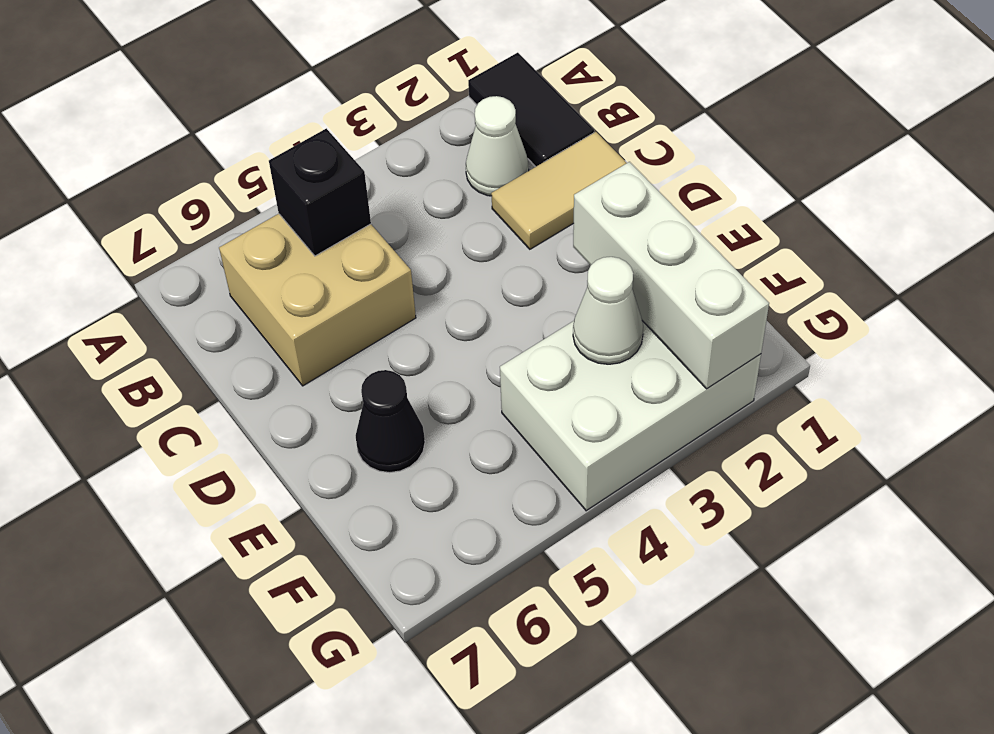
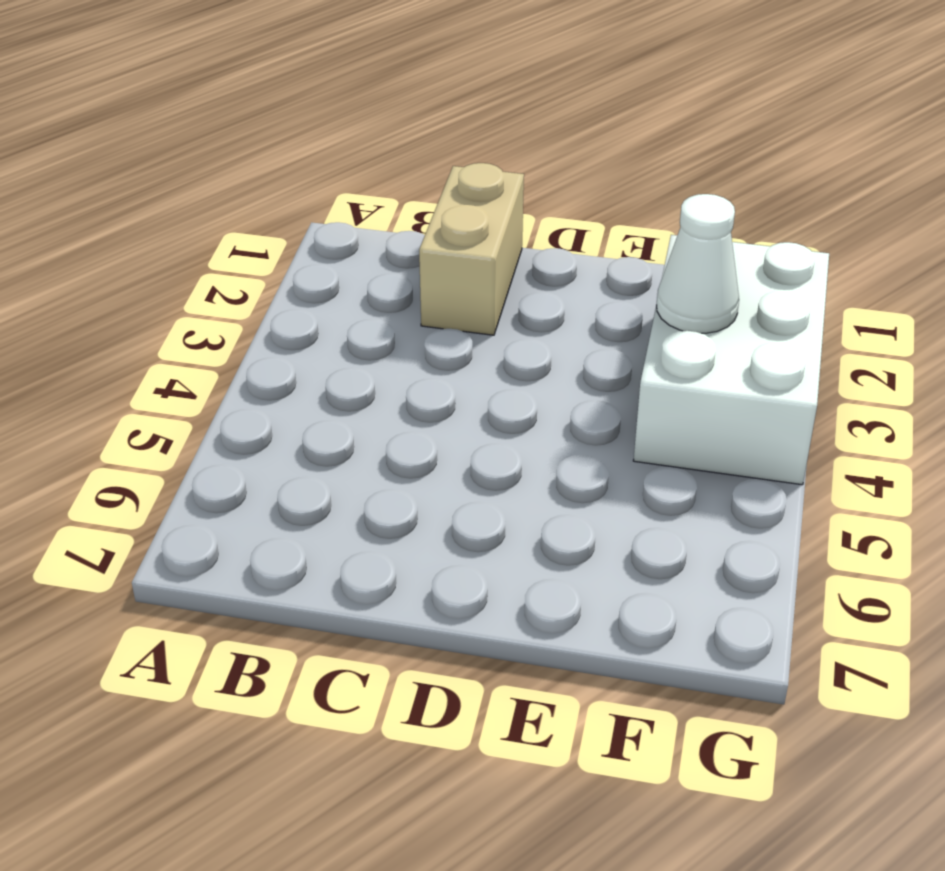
tan 1x2 brick [419,163,524,335] -> tan 1x2 tile [491,132,626,249]
none -> black 1x2 tile [468,53,594,167]
none -> white 1x1 cone [466,96,529,196]

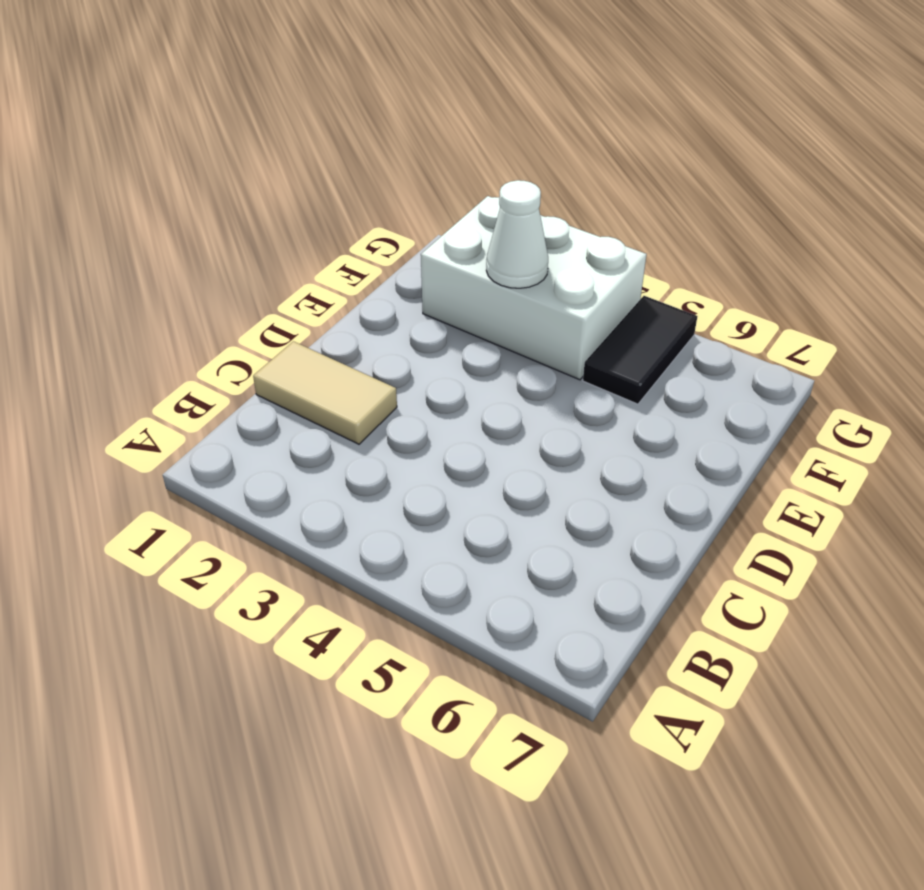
black 1x2 tile [583,296,697,404] -> black 1x2 tile moved to [468,53,594,167]
none -> white 1x1 cone [466,96,529,196]
none -> tan 2x2 brick [219,214,416,386]

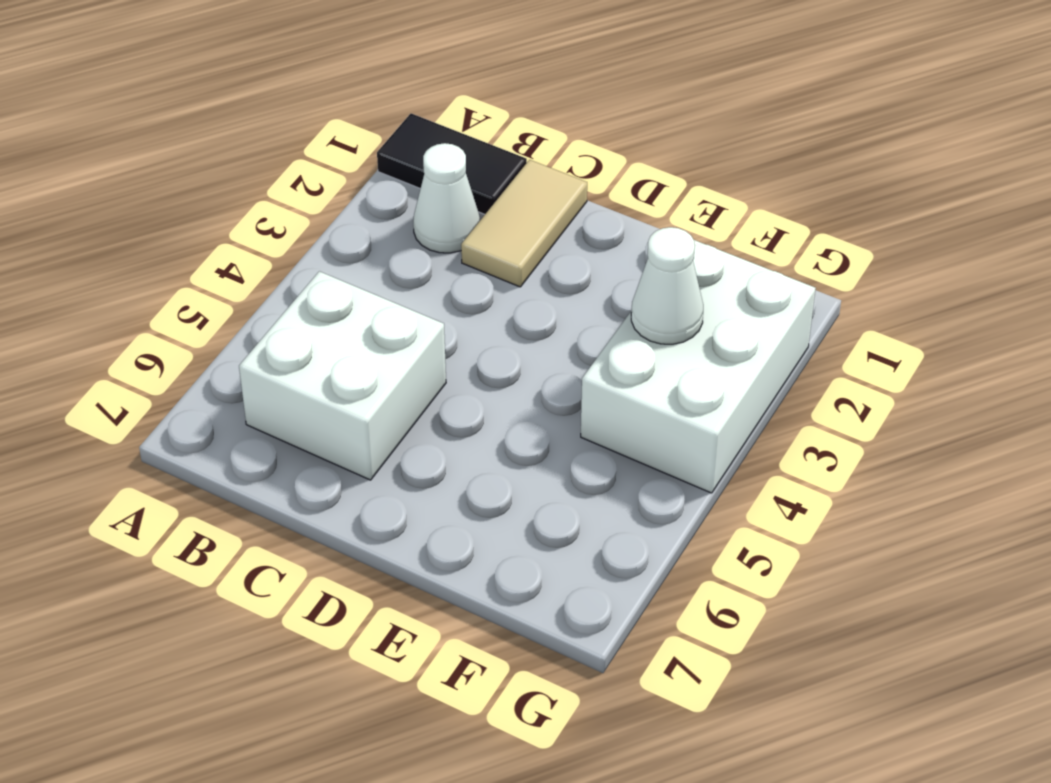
white 2x2 brick [239,271,446,480] -> tan 2x2 brick [219,214,416,386]
none -> black 1x1 cone [356,370,425,473]
none -> black 1x1 brick [269,128,371,256]

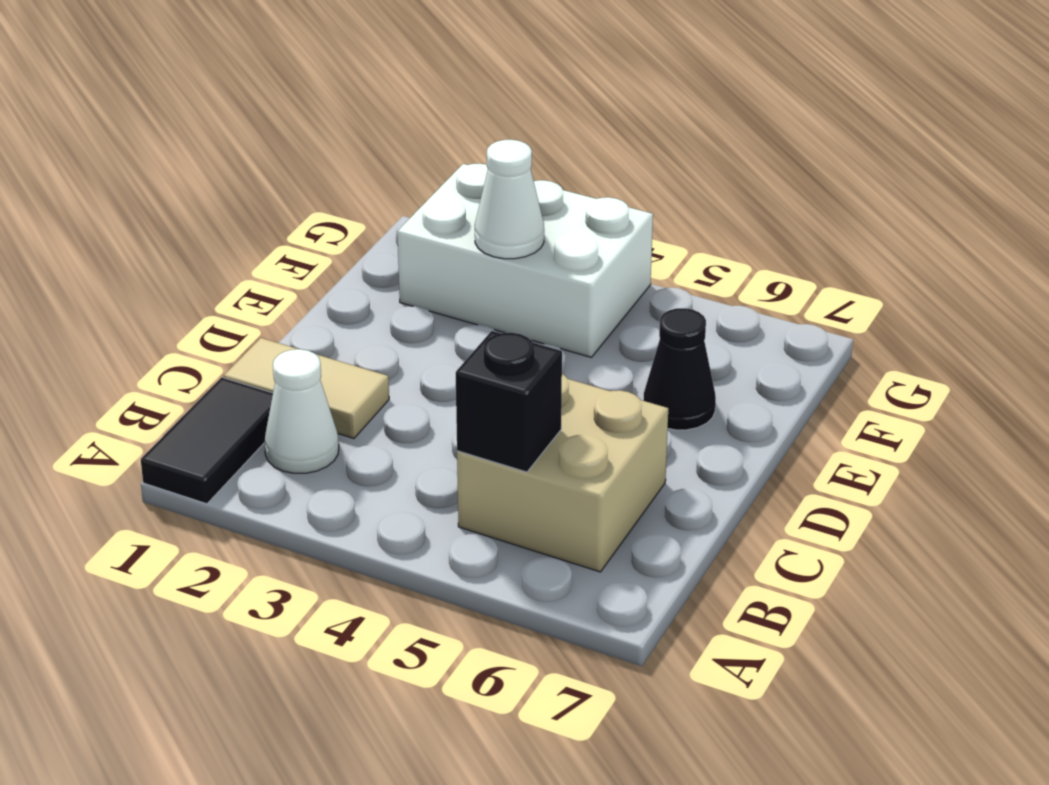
none -> white 1x3 brick [573,162,769,389]

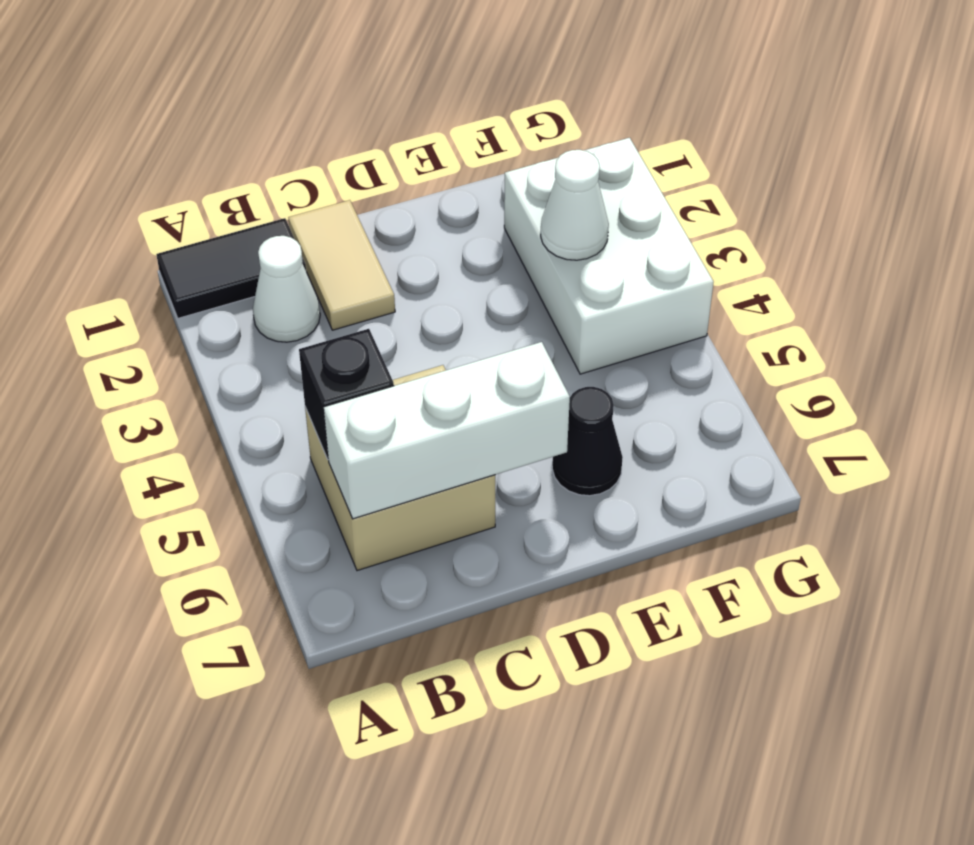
white 1x3 brick [324,342,570,519] -> white 1x3 brick moved to [573,162,769,389]

